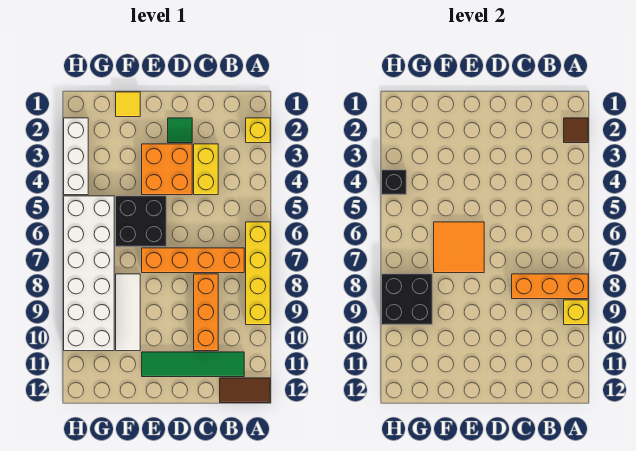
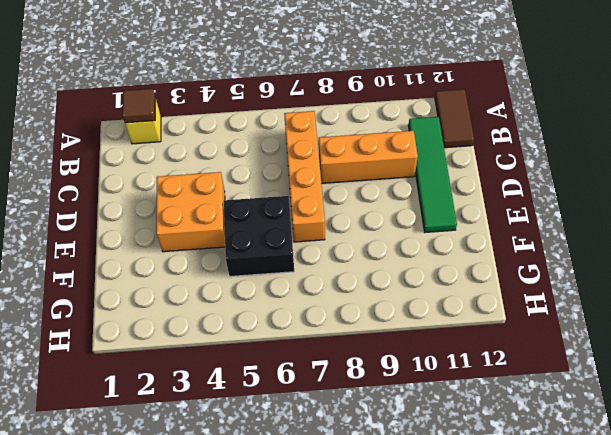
none -> yellow 1x4 brick [246,222,270,325]
none -> yellow 1x2 brick [194,144,218,195]
none -> green 1x1 tile [168,118,192,143]

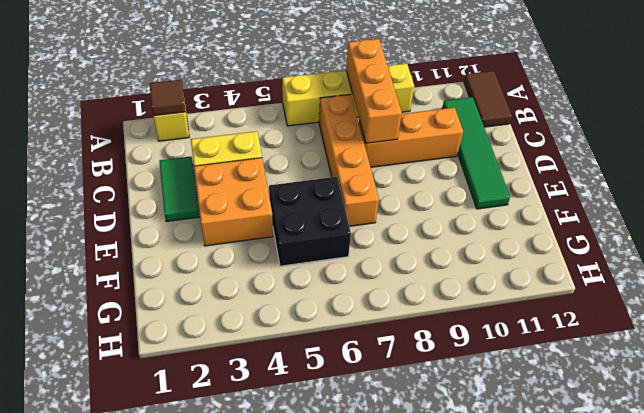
green 1x2 tile [159,156,199,222] -> green 1x1 tile [168,118,192,143]
none -> yellow 1x1 tile [116,92,140,117]
none -> white 1x3 tile [116,274,140,351]
none -> white 2x6 brick [64,196,114,351]

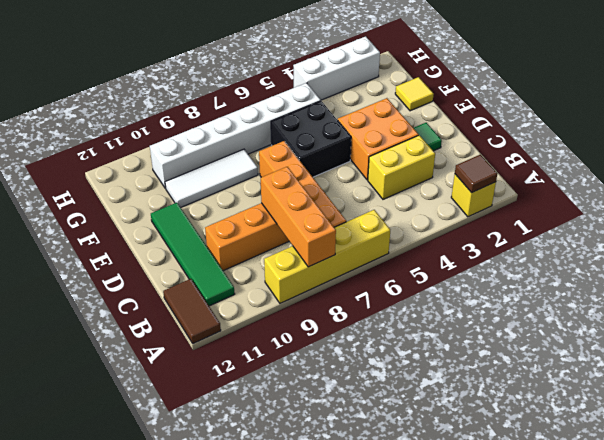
white 1x6 brick [150,83,321,188] -> white 2x6 brick [64,196,114,351]
none -> yellow 1x1 brick [564,300,588,325]
none -> orange 2x2 tile [434,222,484,273]
none -> black 2x2 brick [382,274,432,325]

